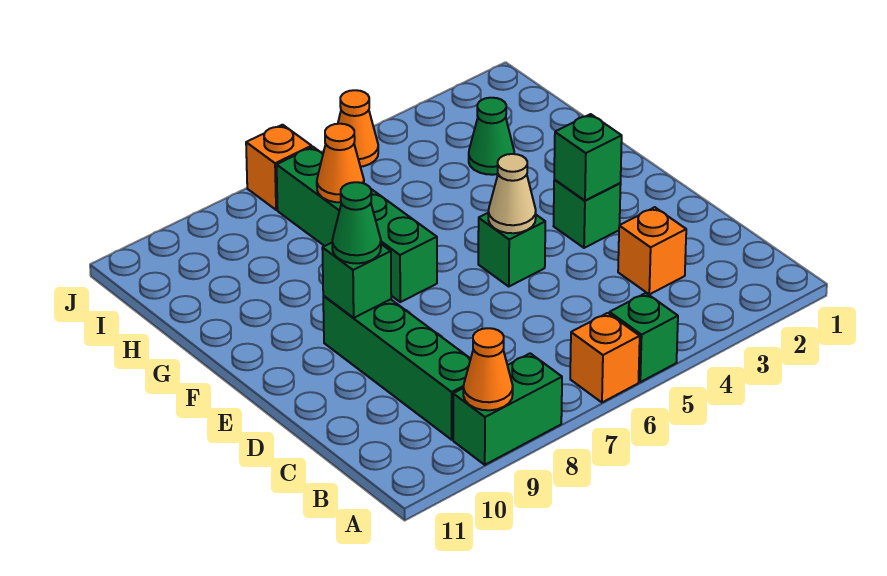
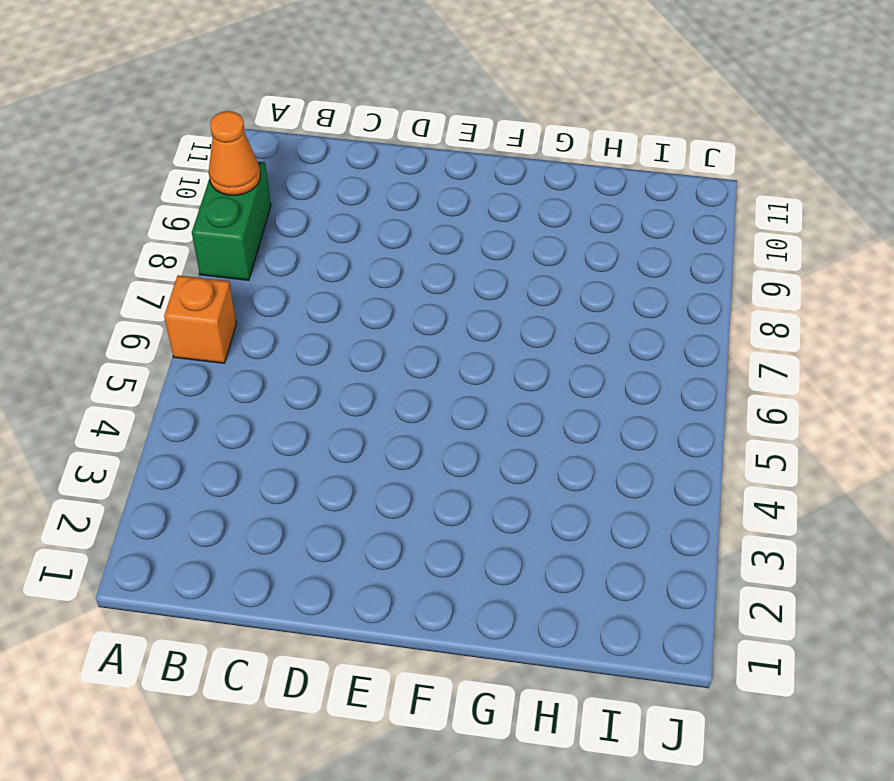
none -> green 1x1 brick [610,293,678,382]
none -> green 1x4 brick [323,296,471,440]
none -> orange 1x1 brick [618,207,686,294]

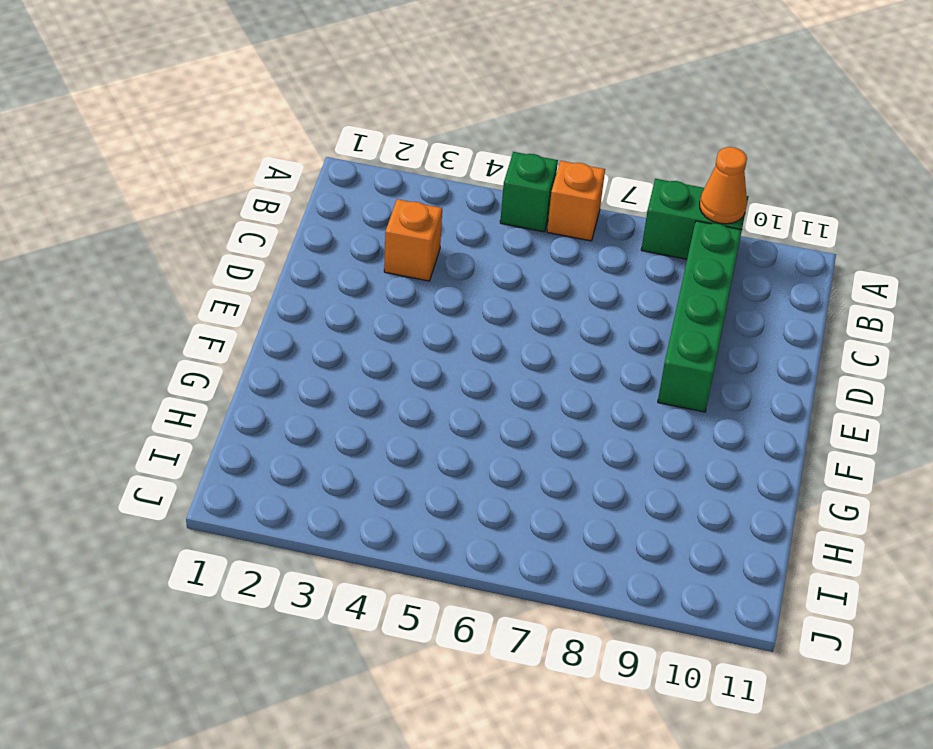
none -> green 1x1 brick [554,180,621,248]
none -> green 1x1 brick [478,213,545,286]
none -> green 1x4 brick [277,147,437,302]

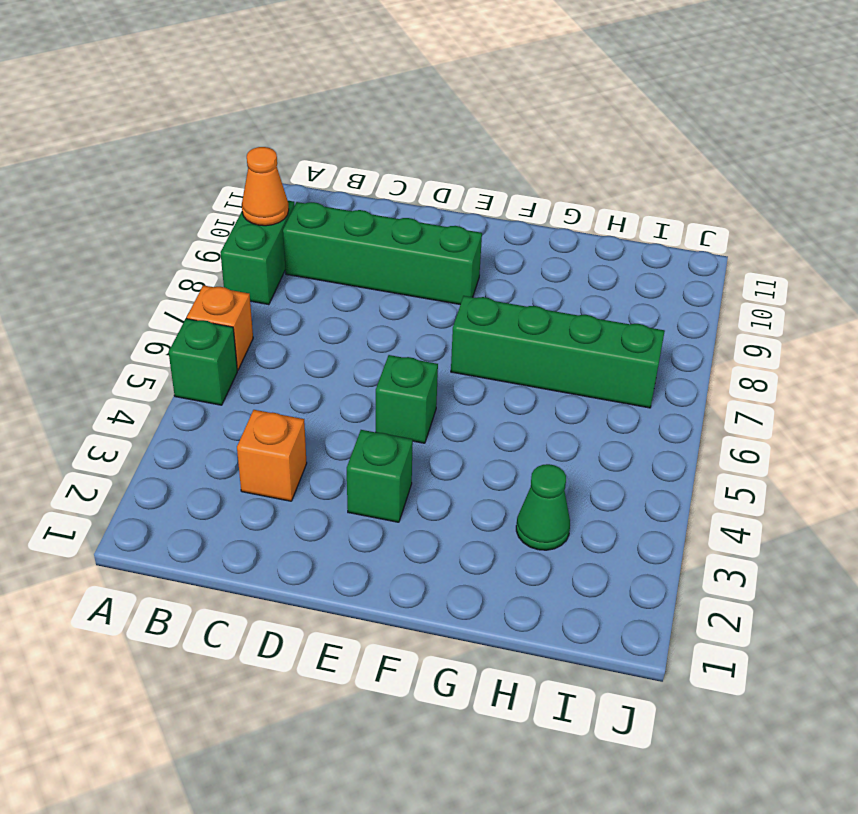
none -> orange 1x1 cone [338,90,378,167]
none -> orange 1x1 brick [246,125,312,210]
none -> green 1x1 brick [554,114,622,201]

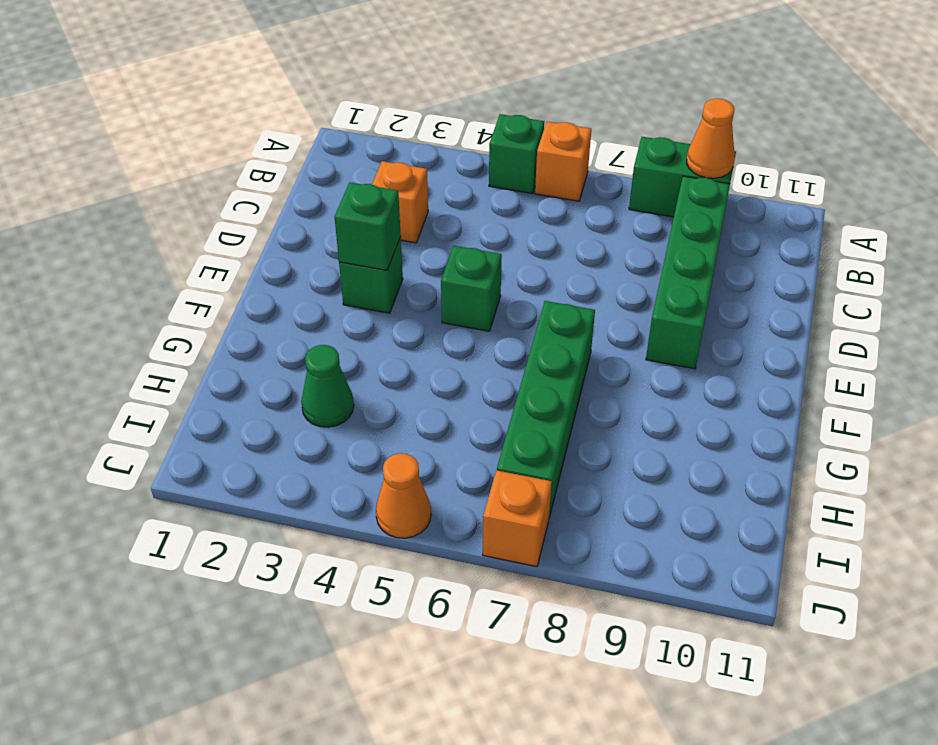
none -> tan 1x1 cone [488,154,536,233]
none -> green 1x1 brick [322,243,391,318]
none -> orange 1x1 cone [317,124,364,202]

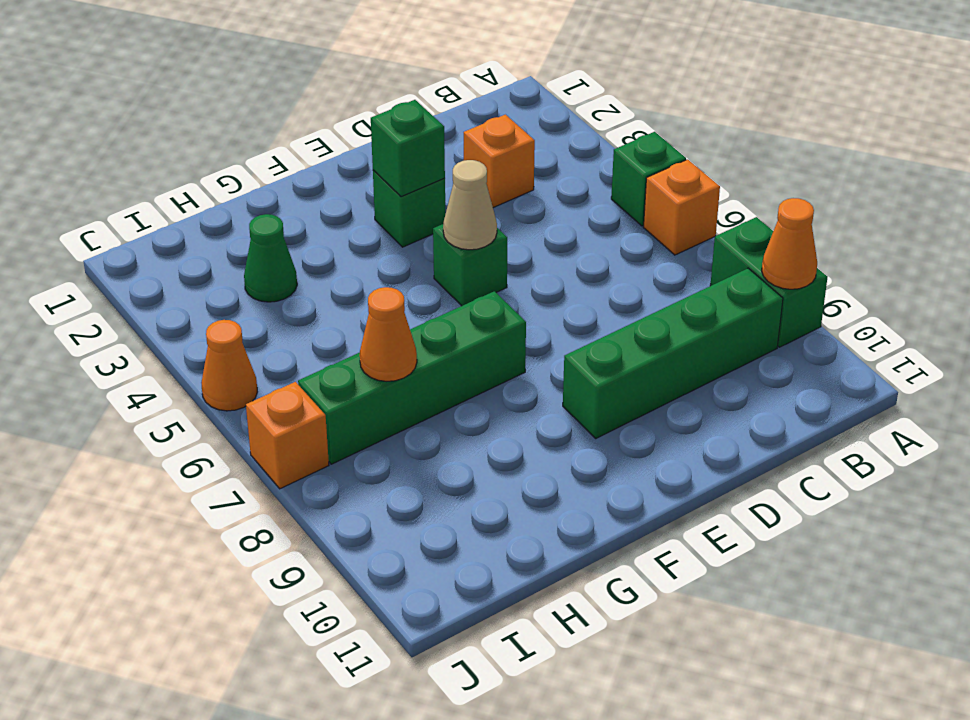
none -> green 1x1 brick [322,243,391,318]
none -> green 1x1 cone [332,182,381,263]

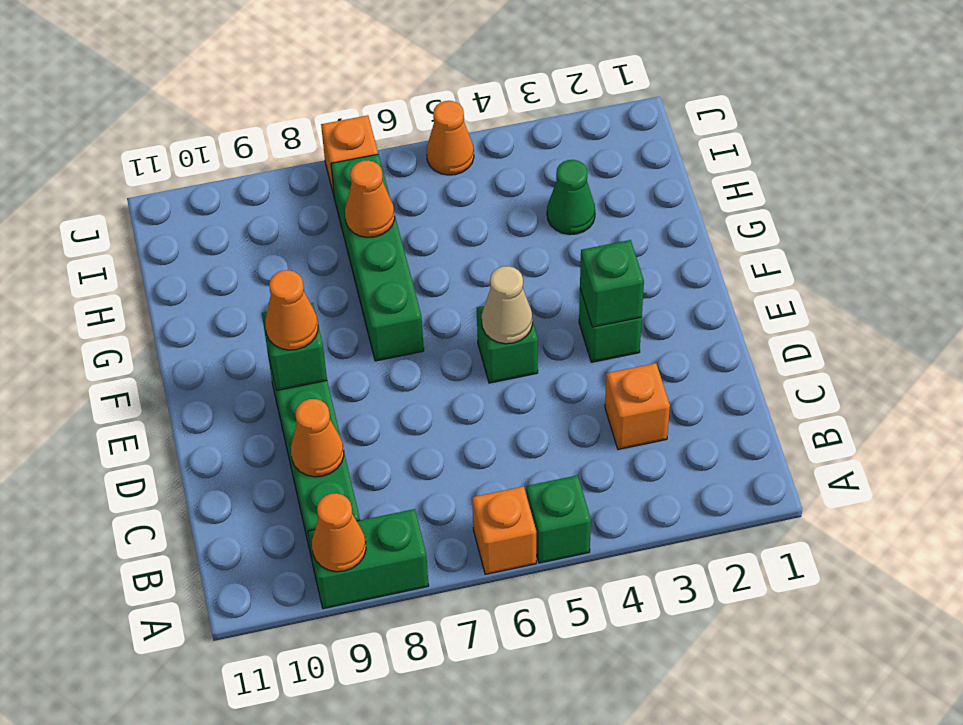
orange 1x1 cone [291,399,344,477] -> none
orange 1x1 cone [265,270,318,350] -> green 1x1 cone [332,182,381,263]

